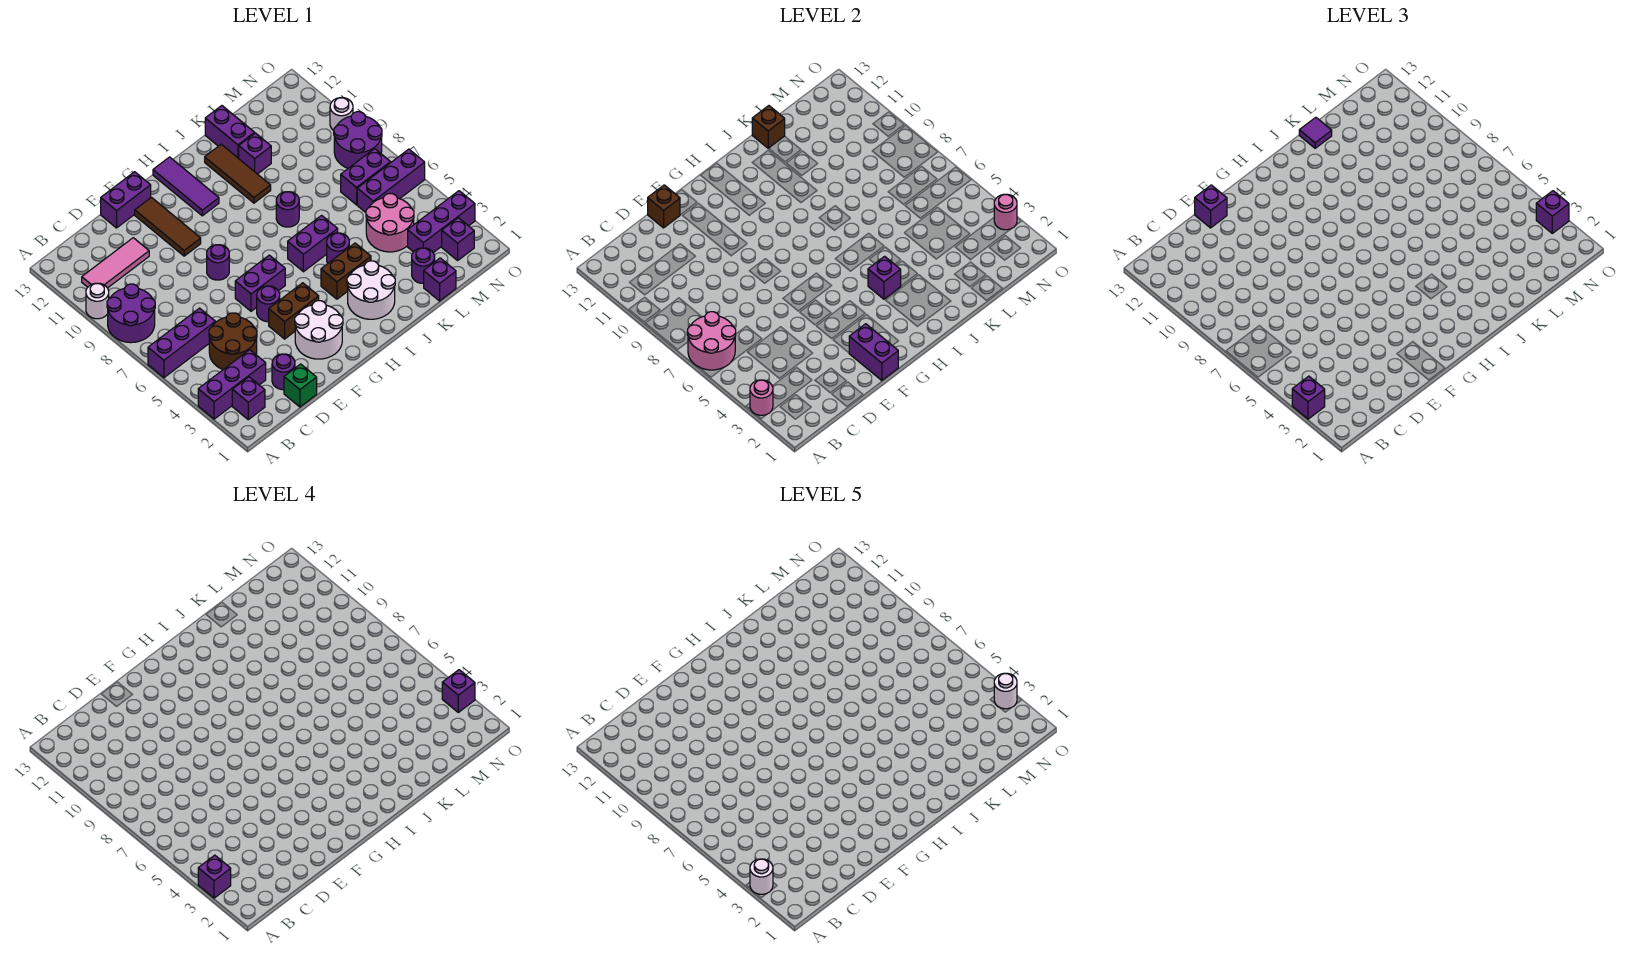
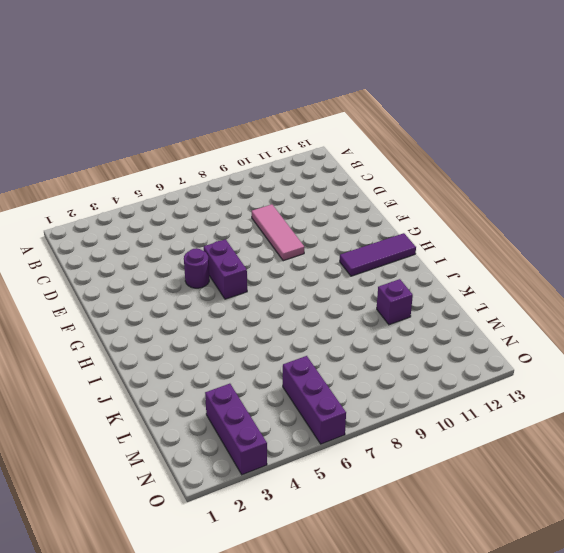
pink 1x3 tile [252,204,304,261] -> pink 1x3 tile moved to [82,238,149,288]
none -> purple 1x3 brick [198,350,266,419]
none -> purple 1x3 brick [148,308,215,378]
none -> purple 2x2 round brick [107,284,155,343]
none -> white 1x1 round brick [86,283,109,319]

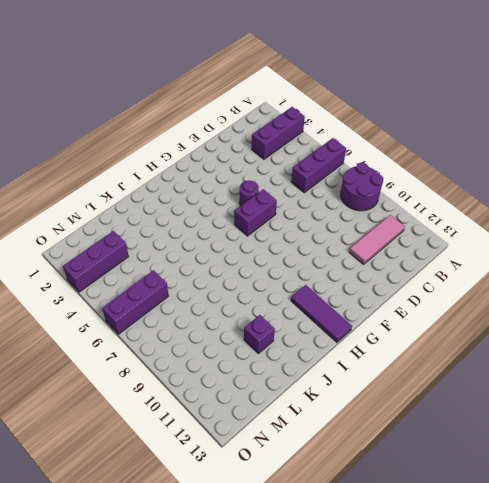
none -> white 1x1 round brick [86,283,109,319]
none -> purple 1x1 brick [232,377,265,420]
none -> brown 2x2 round brick [209,313,257,369]
none -> green 1x1 brick [284,364,317,407]

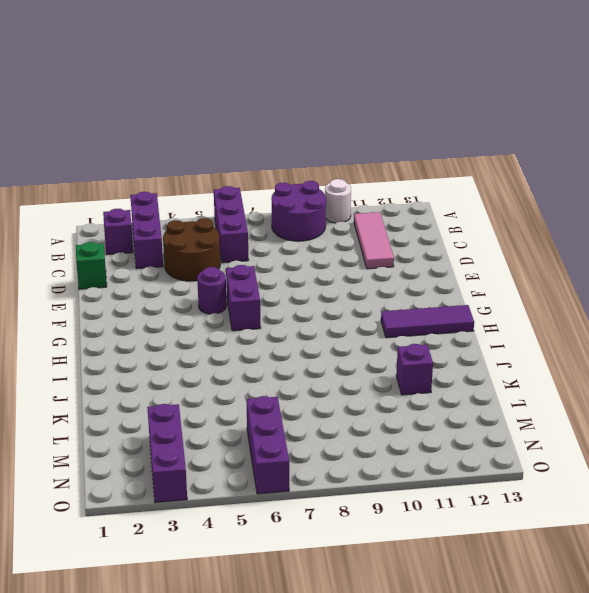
none -> purple 1x1 round brick [272,354,295,390]
none -> purple 1x2 brick [101,172,151,228]
none -> white 2x2 round brick [295,301,343,359]
none -> brown 1x2 brick [269,283,319,339]

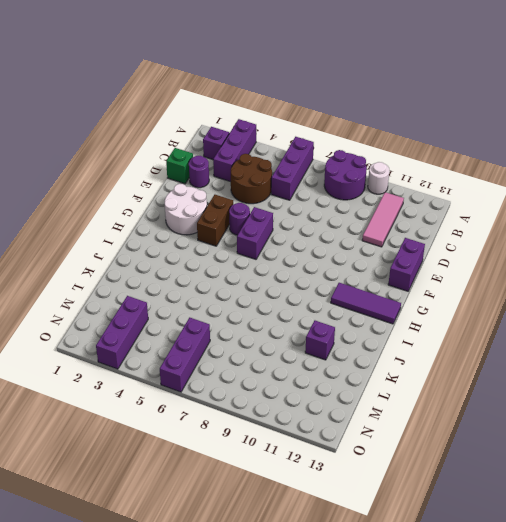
none -> purple 1x1 round brick [207,245,229,280]
none -> brown 1x3 tile [135,197,201,256]
none -> white 2x2 round brick [347,261,395,319]
none -> brown 1x2 brick [321,243,371,299]

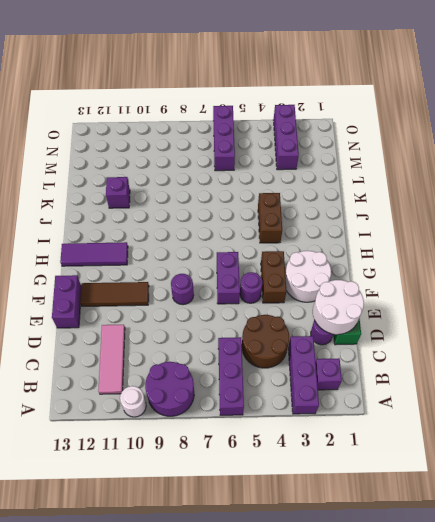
white 2x2 round brick [313,280,364,335] -> white 2x2 round brick moved to [347,261,395,319]
none -> purple 1x2 brick [288,215,338,272]
none -> purple 1x1 round brick [327,233,349,263]
none -> purple 1x1 round brick [276,192,299,227]
none -> brown 1x3 tile [205,144,271,203]

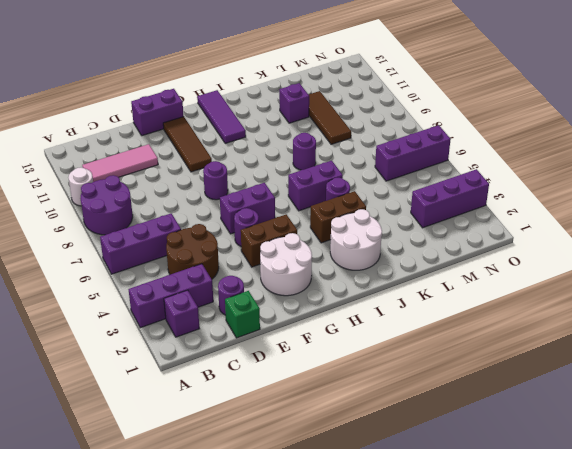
brown 1x3 tile [309,91,351,144] -> brown 1x3 tile moved to [205,144,271,203]
none -> purple 1x2 brick [205,106,255,158]
none -> purple 1x1 brick [424,258,456,301]
none -> purple 1x1 round brick [412,248,435,283]
none -> pink 2x2 round brick [366,194,414,252]

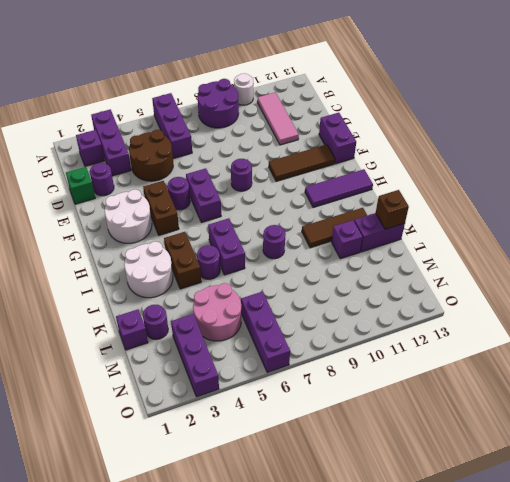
none -> purple 1x2 brick [341,149,391,205]
none -> purple 1x1 brick [442,218,474,260]
none -> purple 2x2 round brick [334,112,382,168]
none -> white 1x1 round brick [330,98,353,131]

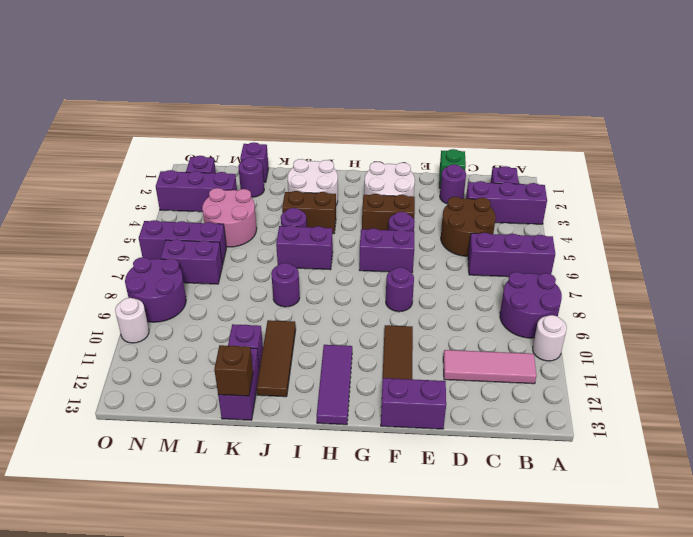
none -> pink 1x1 round brick [750,380,773,415]
none -> pink 2x2 round brick [687,312,736,370]
none -> brown 1x1 brick [648,185,680,228]
none -> purple 1x2 brick [849,324,898,380]

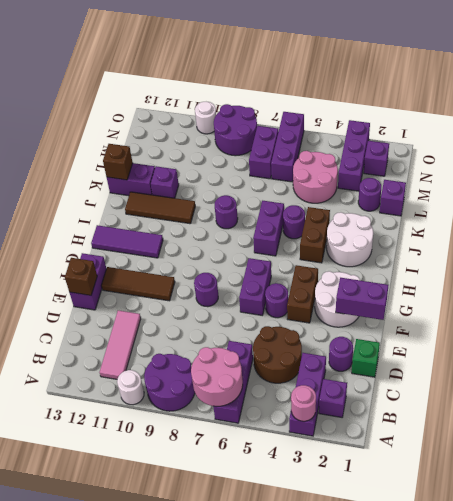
none -> purple 1x1 brick [868,256,901,299]
none -> pink 1x1 round brick [994,194,1017,230]
none -> purple 1x1 brick [1292,376,1325,419]
none -> purple 1x1 brick [1195,185,1227,228]

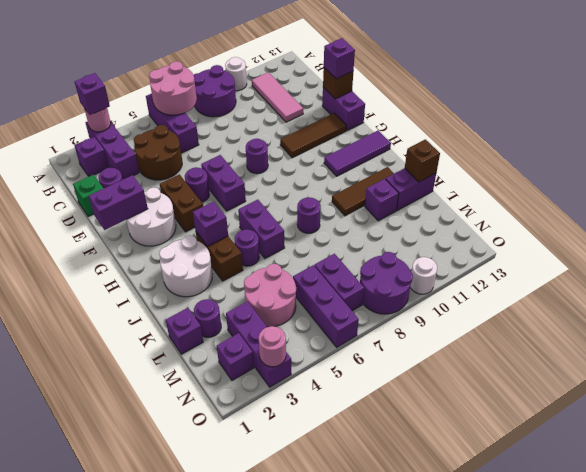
none -> purple 1x1 tile [1299,117,1332,148]
none -> purple 1x1 brick [1536,191,1569,233]
none -> purple 1x1 brick [198,855,231,898]
none -> purple 1x1 brick [442,670,475,712]

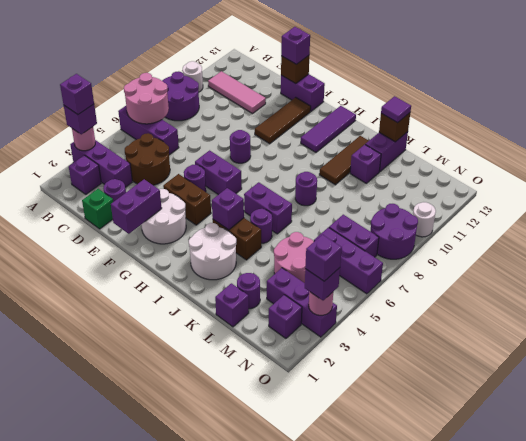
none -> white 1x1 round brick [750,859,773,894]
none -> white 1x1 round brick [994,673,1017,709]

